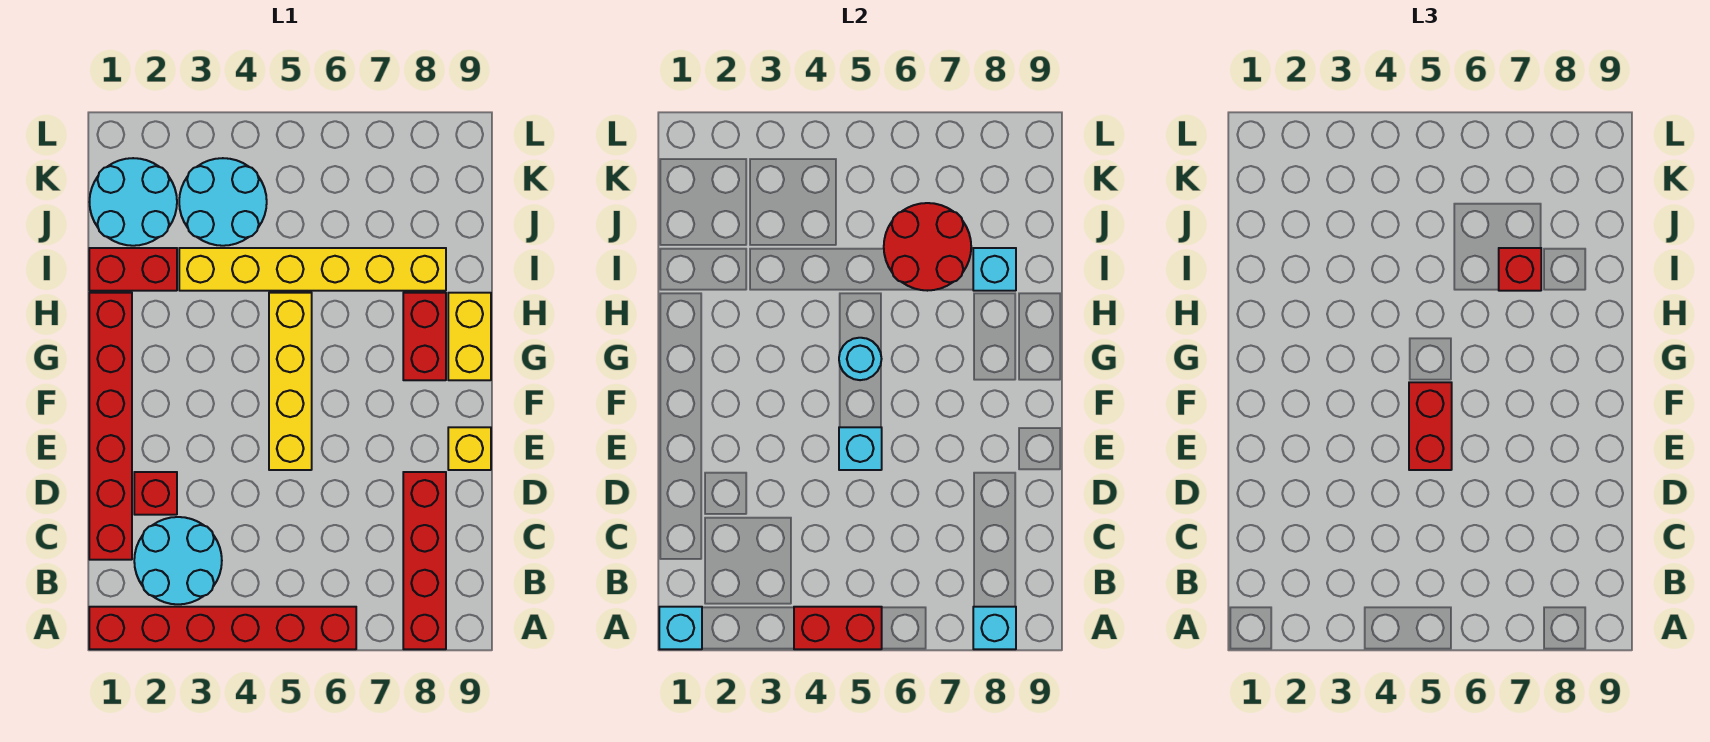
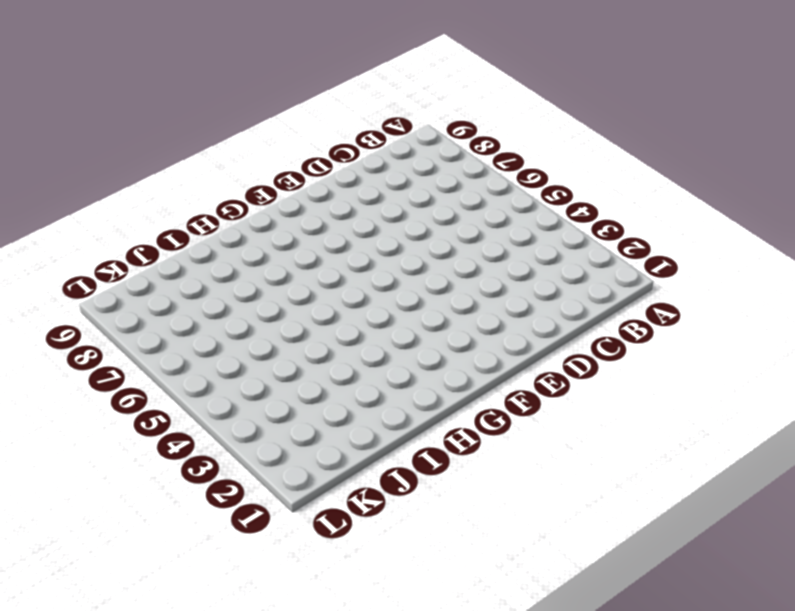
none -> red 1x6 brick [89,607,356,649]
none -> red 1x4 brick [403,472,446,649]
none -> cyan 2x2 round brick [134,517,222,604]

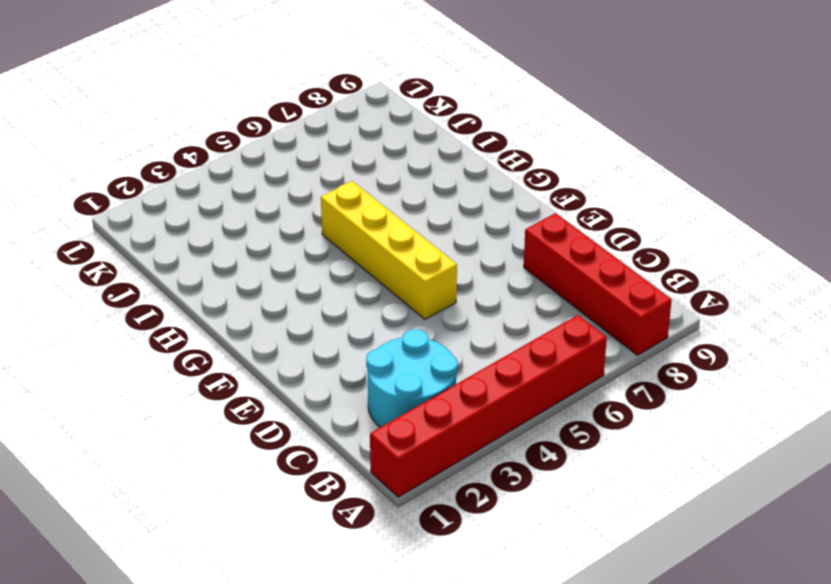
none -> red 1x6 brick [89,293,132,560]
none -> red 1x1 brick [134,472,177,515]
none -> yellow 1x1 brick [448,427,491,470]

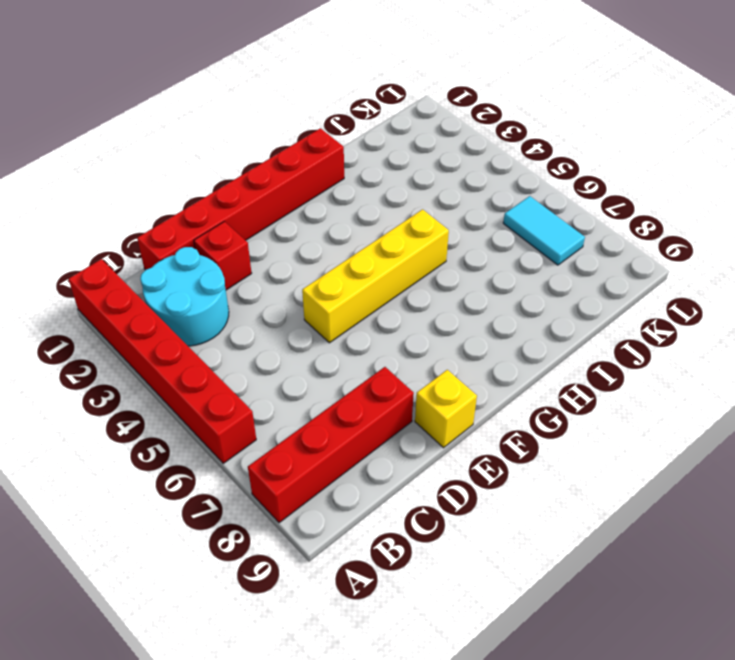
cyan 1x2 tile [503,196,585,265] -> none
none -> red 1x2 brick [403,293,446,380]
none -> yellow 1x2 brick [448,293,491,380]
none -> red 1x2 brick [89,248,177,291]

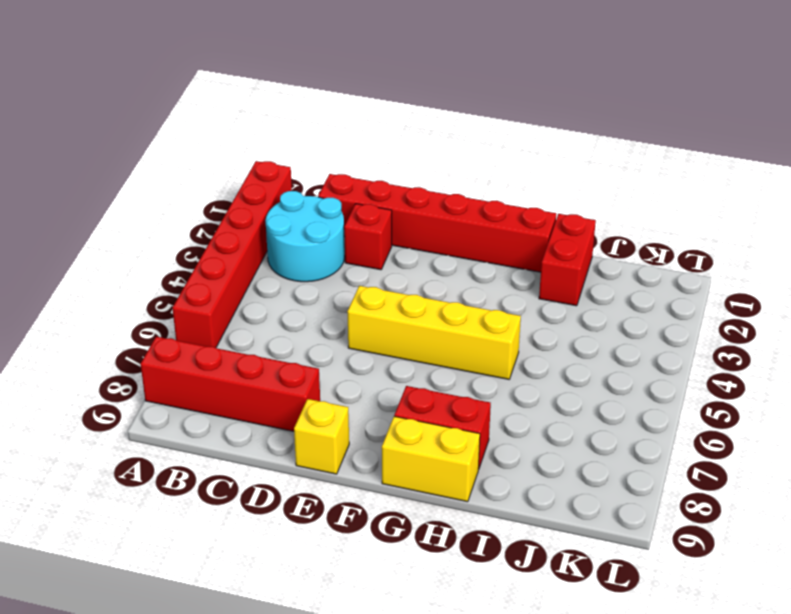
none -> yellow 1x6 brick [179,248,446,291]
none -> cyan 2x2 round brick [90,158,177,246]
none -> cyan 2x2 round brick [179,158,267,246]

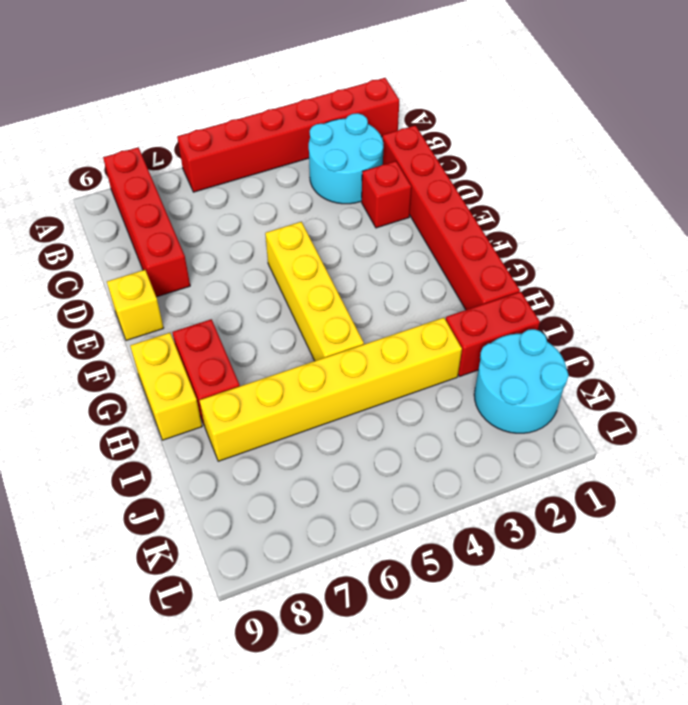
none -> cyan 2x2 round brick [179,158,267,246]
none -> cyan 1x1 brick [659,607,702,649]
none -> red 1x2 brick [794,607,882,649]

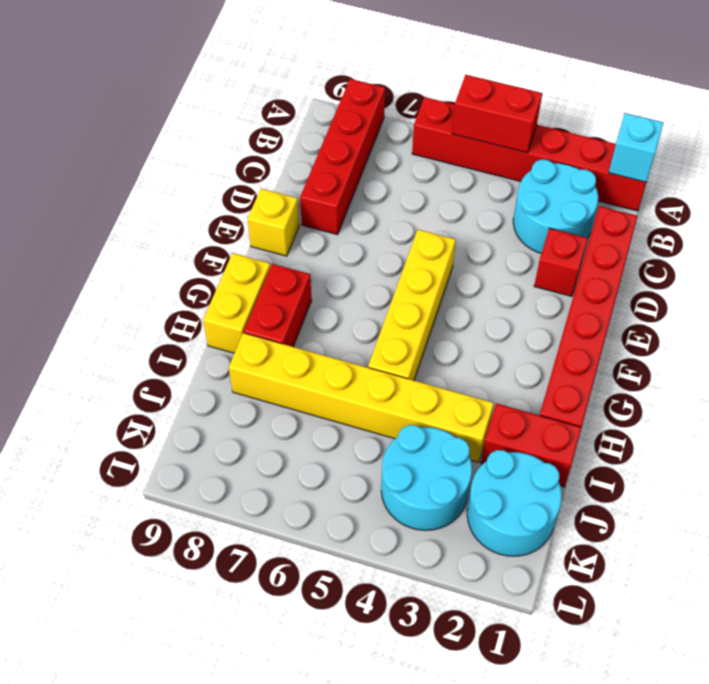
none -> cyan 1x1 brick [973,607,1016,649]
none -> cyan 1x1 brick [839,427,882,470]
none -> cyan 1x1 round brick [839,338,881,380]

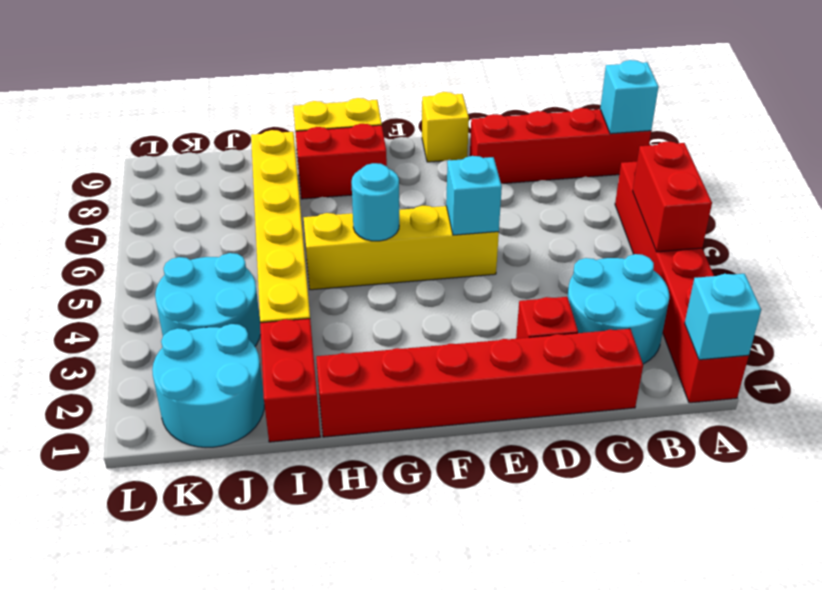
none -> red 2x2 round brick [884,203,971,291]
none -> cyan 1x1 brick [973,248,1016,291]
none -> red 1x2 brick [1409,382,1452,470]

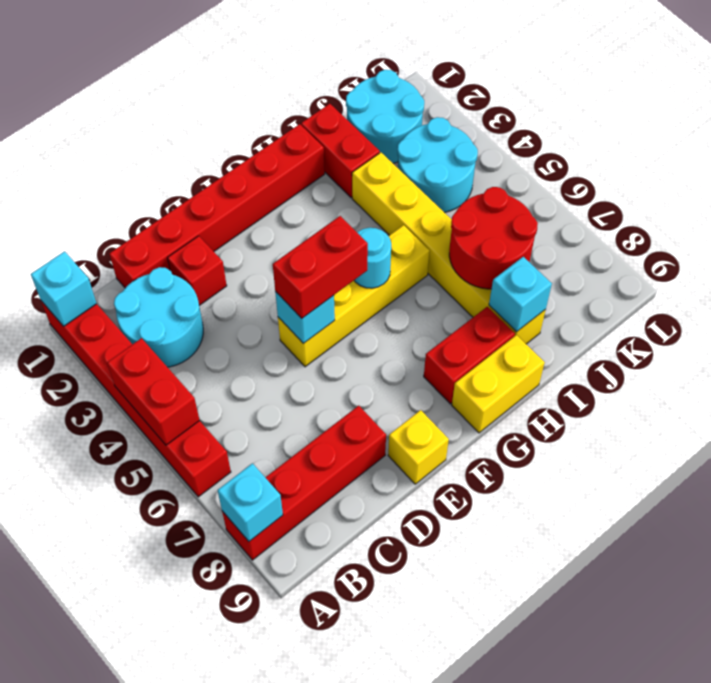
none -> red 1x1 brick [1499,248,1541,291]

